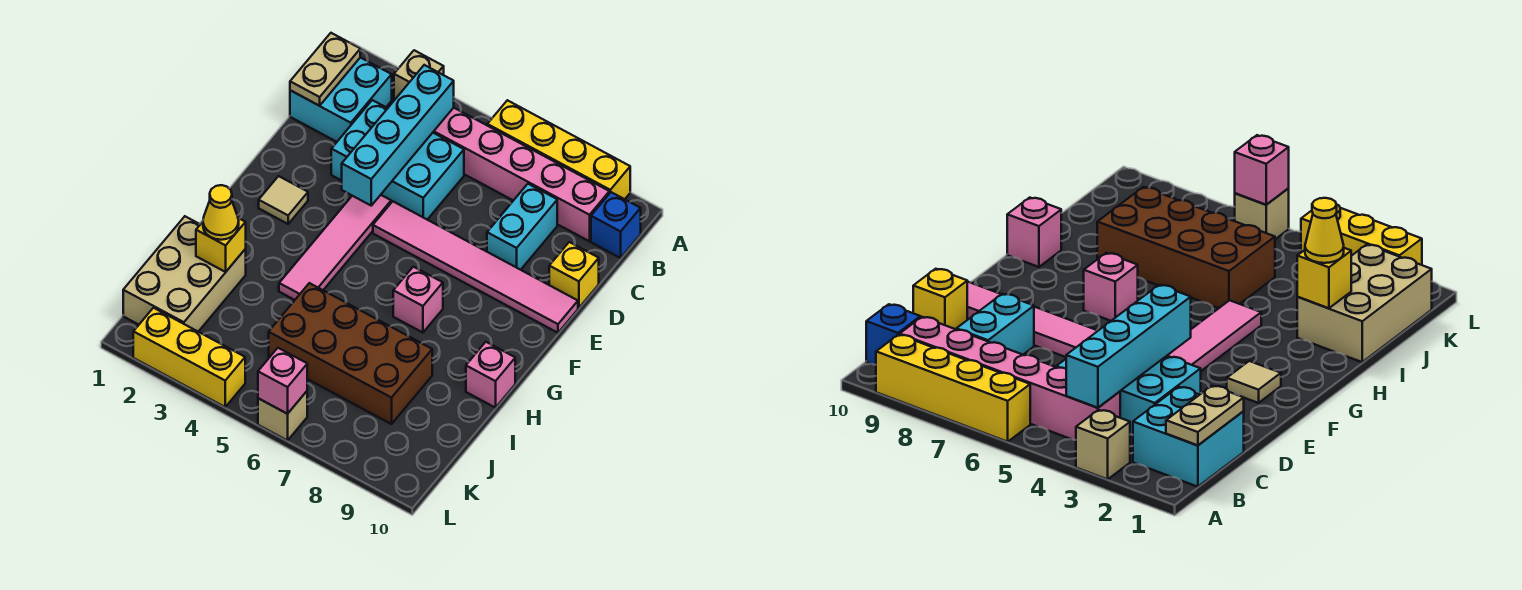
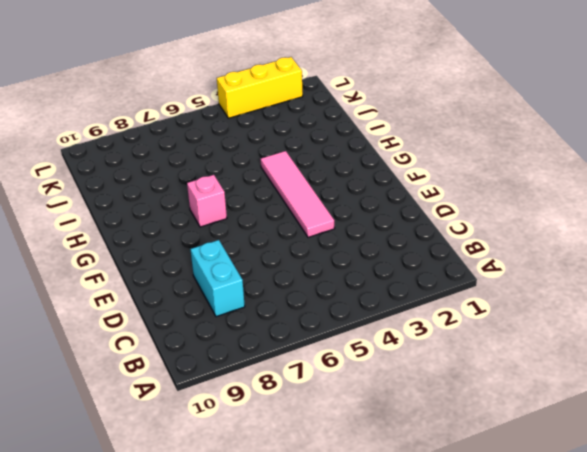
none -> tan 1x1 brick [394,50,444,100]
none -> yellow 1x4 brick [487,100,630,199]
none -> cyan 2x2 brick [290,58,392,142]

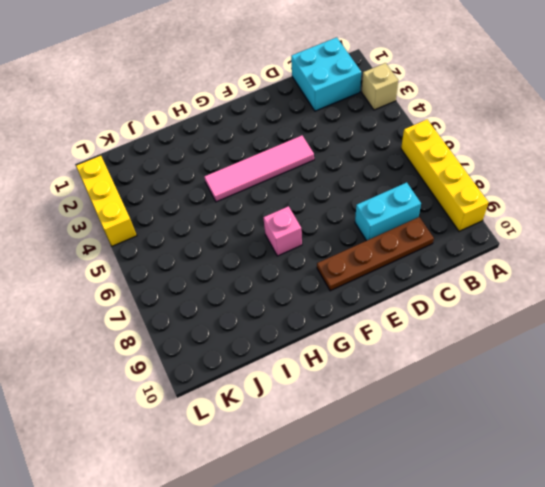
brown 1x4 plate [317,217,434,291] -> pink 1x6 tile [373,202,578,333]
none -> pink 1x6 brick [433,108,609,241]
none -> blue 1x1 brick [591,192,641,258]
none -> cyan 2x3 brick [331,100,464,220]

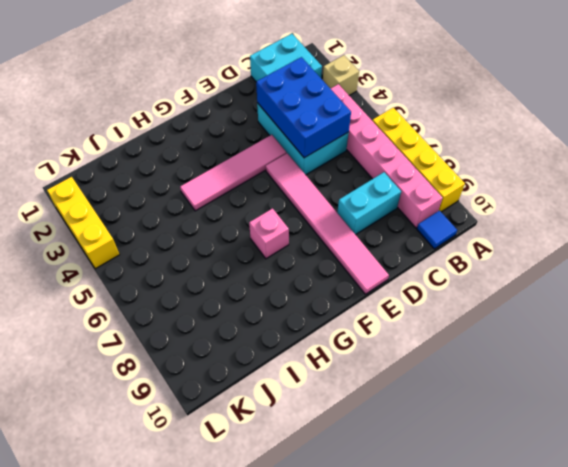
blue 1x1 tile [417,210,457,249] -> blue 1x1 brick [591,192,641,258]
blue 2x3 brick [256,57,351,158] -> cyan 1x4 brick [342,65,454,205]
none -> yellow 1x1 brick [549,242,599,308]
none -> tan 1x1 tile [259,176,308,224]
none -> pink 1x1 brick [466,342,515,408]

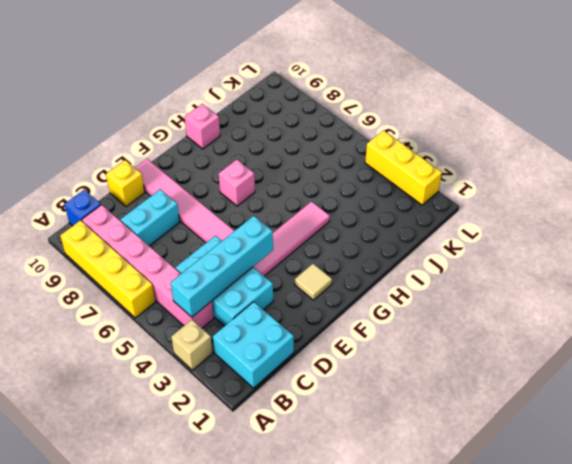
none -> tan 2x3 brick [123,216,246,332]
none -> brown 2x4 brick [269,283,432,424]
none -> tan 1x1 brick [258,391,307,441]

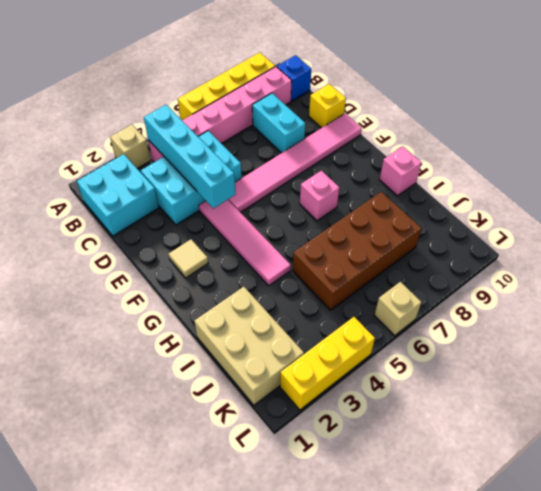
none -> tan 1x2 plate [290,33,360,106]
none -> yellow 1x1 brick [196,218,246,272]
none -> pink 1x1 brick [258,348,307,414]

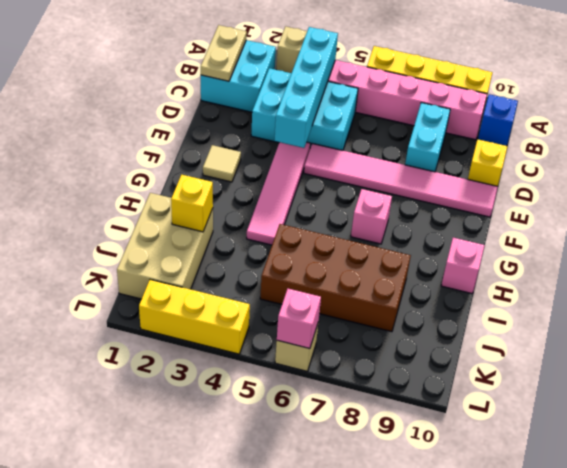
none -> yellow 1x1 cone [203,185,239,240]

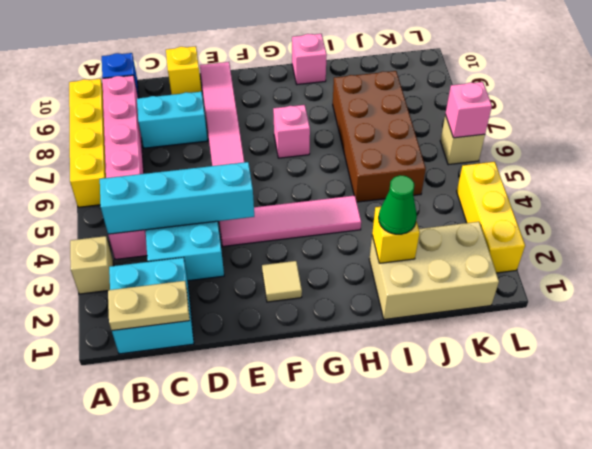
green 1x1 cone [379,175,417,234] -> yellow 1x1 cone [203,185,239,240]

